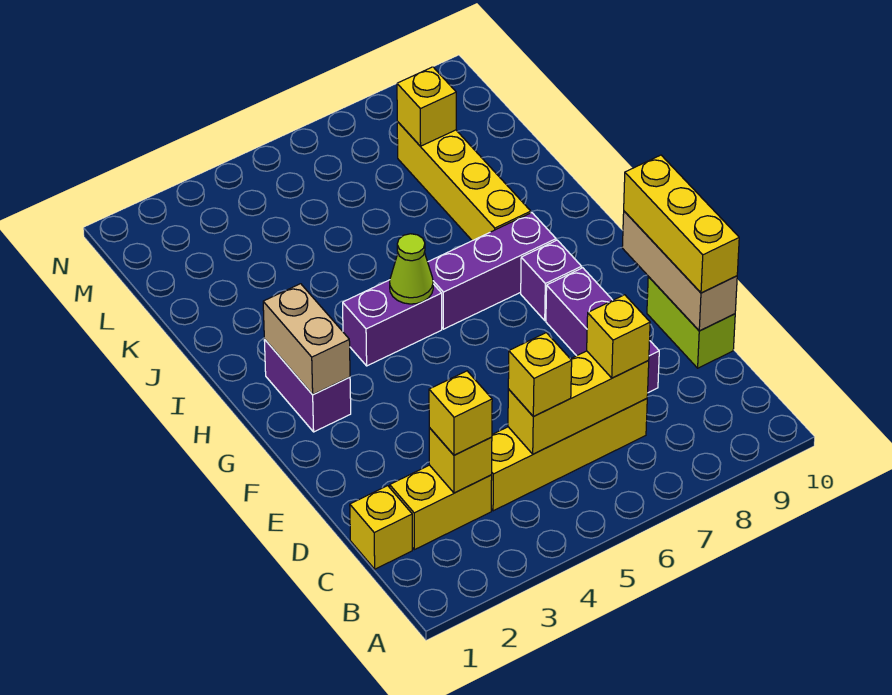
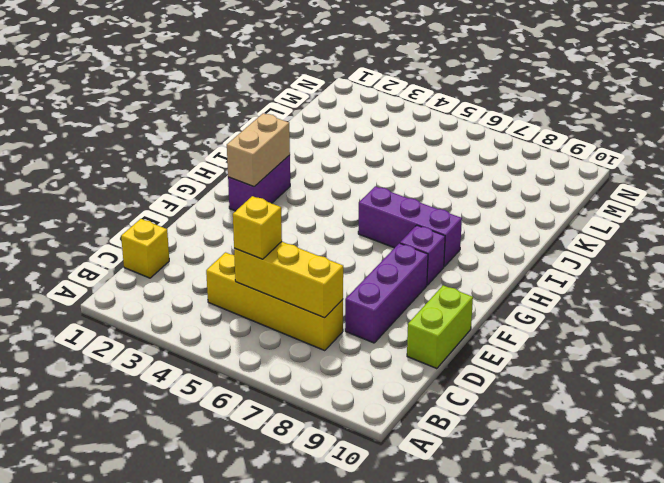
none -> yellow 1x2 brick [390,465,492,550]
none -> purple 1x2 brick [343,280,442,366]
none -> yellow 1x4 brick [397,122,531,241]

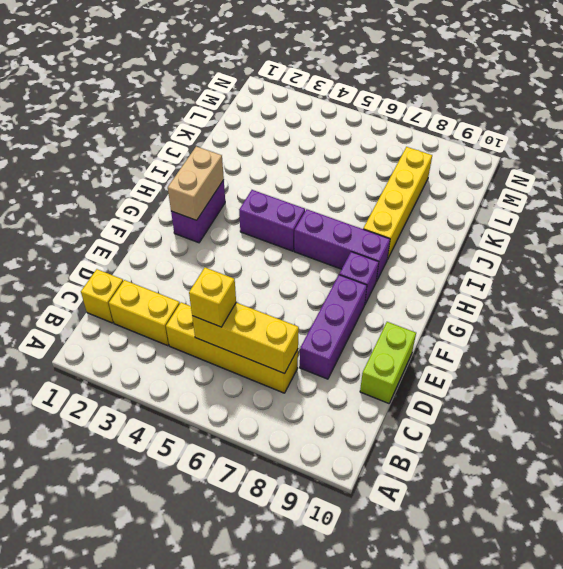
none -> yellow 1x1 brick [429,428,492,493]
none -> tan 1x3 brick [622,211,737,331]
none -> lime 1x1 cone [390,234,433,304]

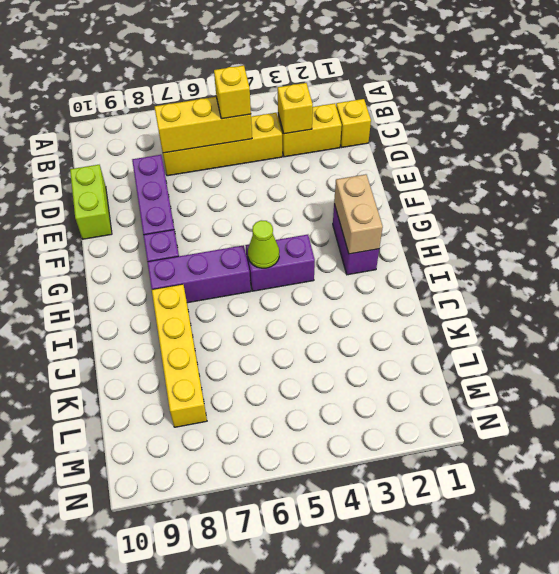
none -> tan 1x3 brick [622,211,737,331]
none -> yellow 1x1 brick [397,67,456,146]
none -> yellow 1x1 brick [429,371,492,455]

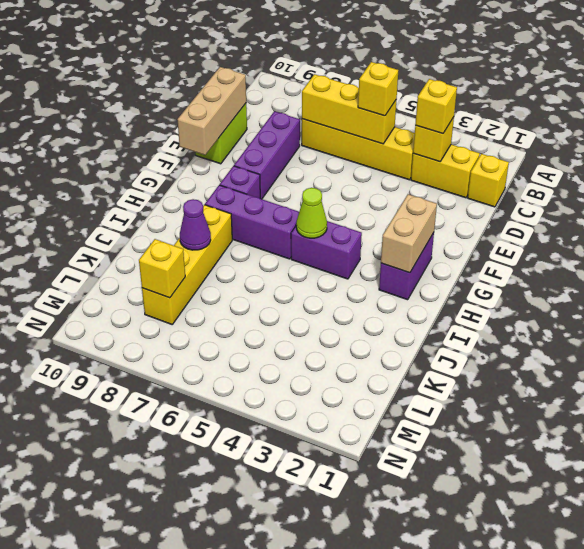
purple 1x1 cone [180,199,211,250] -> none
none -> yellow 1x1 brick [587,295,650,378]
none -> yellow 1x3 brick [624,155,739,293]

